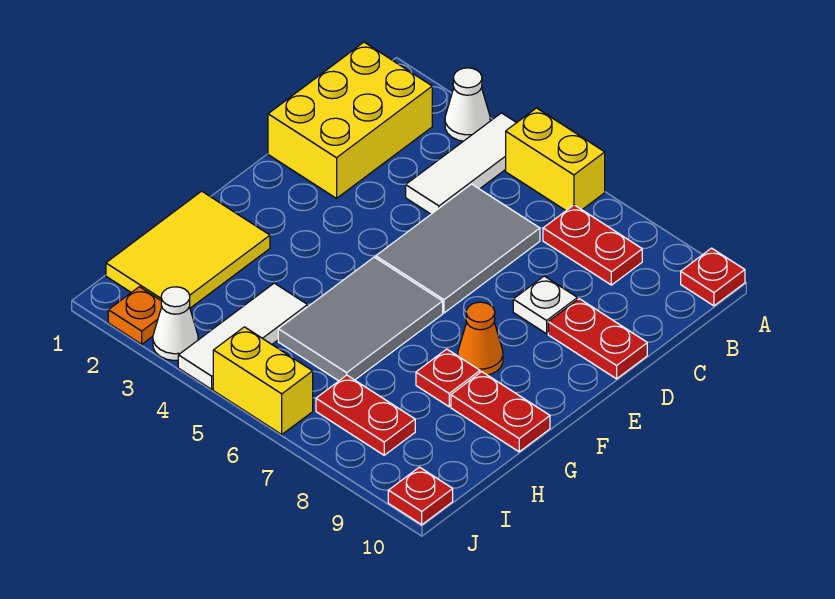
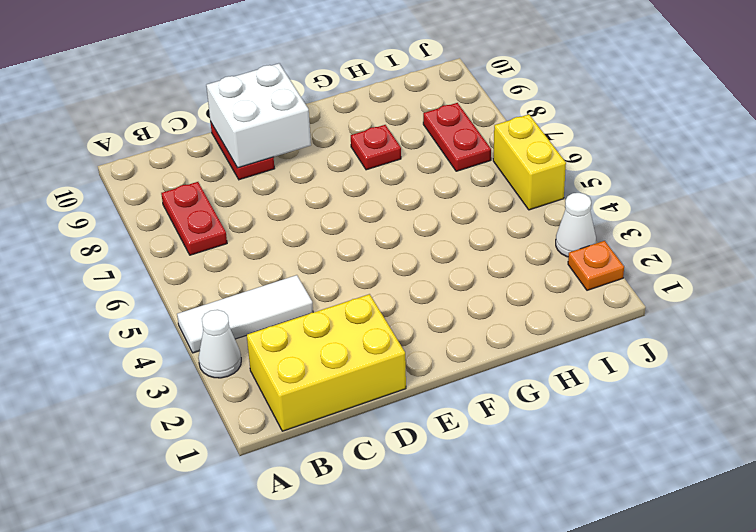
white 2x2 brick [206,63,311,168] -> none
none -> yellow 1x2 brick [506,108,605,210]
none -> red 1x1 plate [681,248,745,306]
none -> grey 2x3 tile [376,184,540,313]

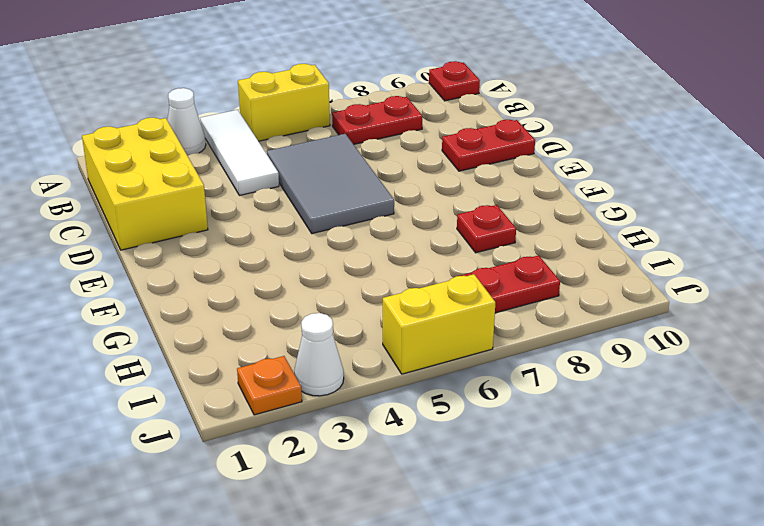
none -> white 1x1 plate [513,276,577,334]
none -> grey 2x3 tile [278,257,443,381]
none -> orange 1x1 cone [458,302,503,375]

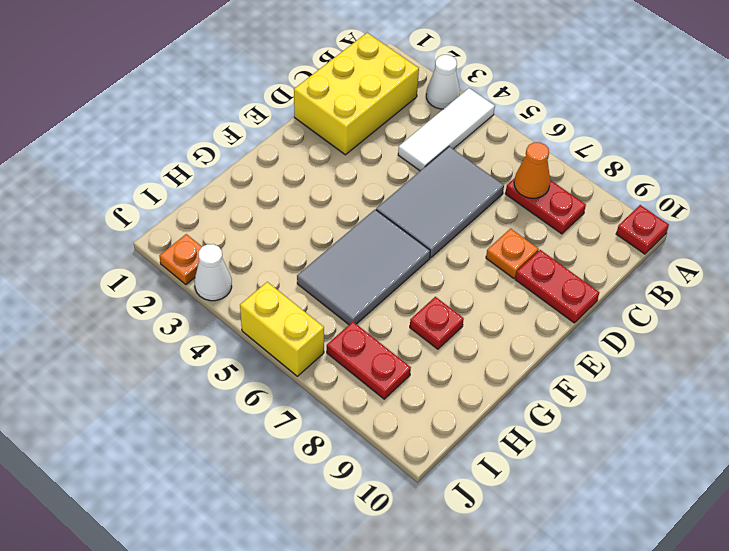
orange 1x1 cone [514,142,550,198] -> orange 1x1 cone moved to [458,302,503,375]
orange 1x1 plate [486,229,539,278] -> white 1x1 plate [513,276,577,334]
none -> yellow 1x2 brick [506,108,605,210]
none -> yellow 2x3 tile [106,191,270,308]
none -> red 1x2 plate [451,372,550,452]

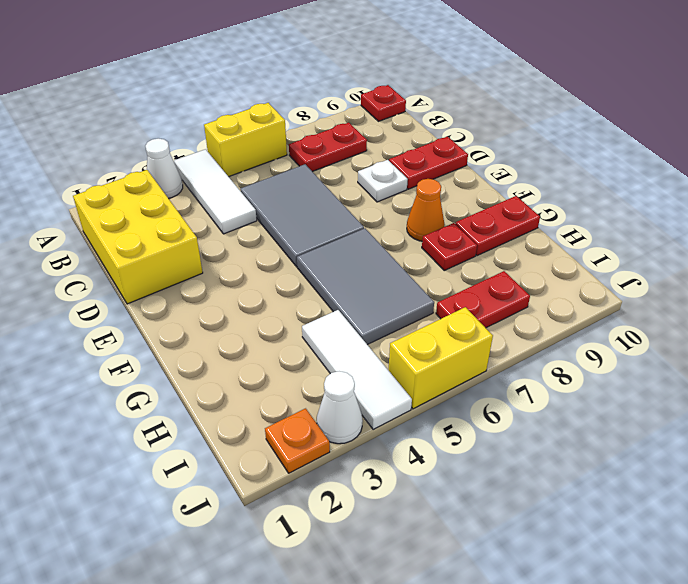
none -> yellow 2x3 tile [106,191,270,308]
none -> red 1x1 plate [388,467,453,525]

